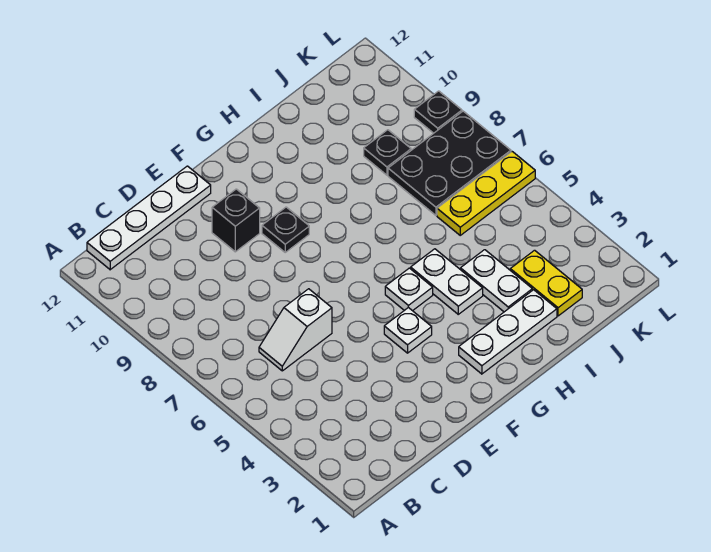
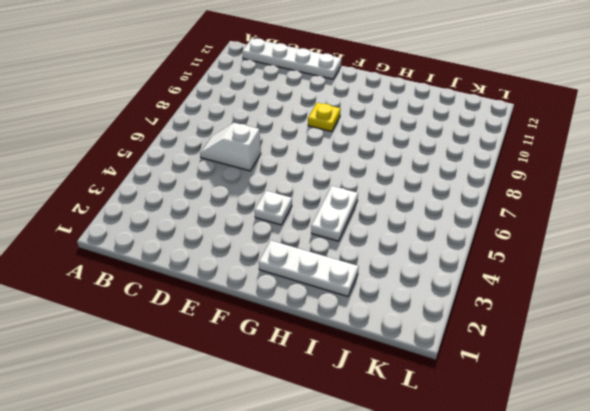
yellow 1x1 plate [308,103,341,132] -> black 1x1 plate [262,207,309,252]
none -> black 1x1 brick [212,189,260,252]
none -> white 1x1 plate [385,268,433,311]
none -> white 1x2 plate [461,250,532,312]

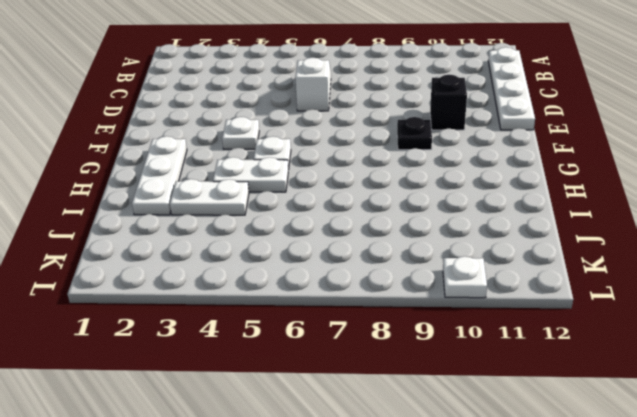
white 1x1 plate [443,256,487,298] -> none
none -> yellow 1x2 plate [510,250,582,316]
none -> yellow 1x3 plate [437,152,535,235]
none -> black 2x3 plate [388,111,511,215]

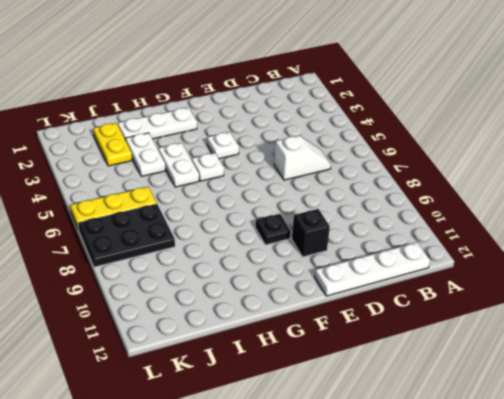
none -> black 1x1 plate [364,130,411,175]
none -> black 1x1 plate [414,91,462,133]

